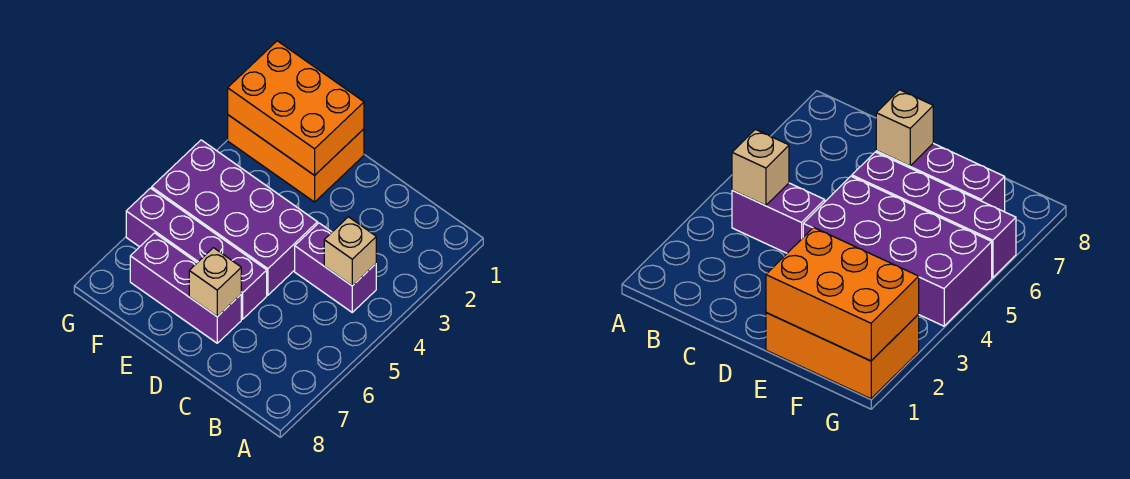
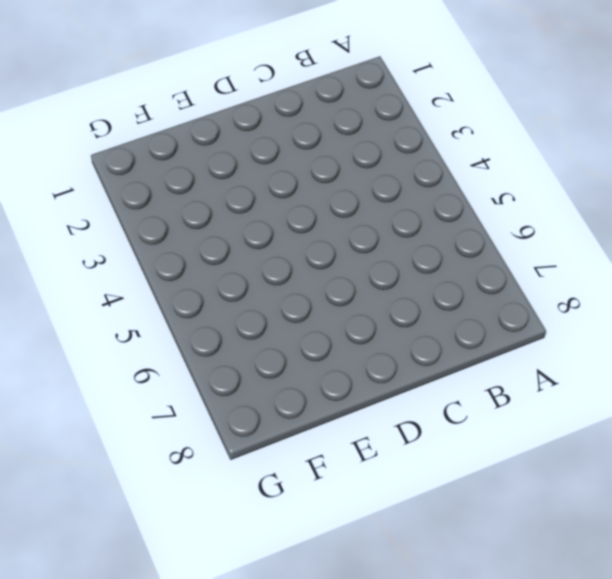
none -> purple 1x2 brick [295,223,376,312]
none -> purple 2x4 brick [152,140,318,295]

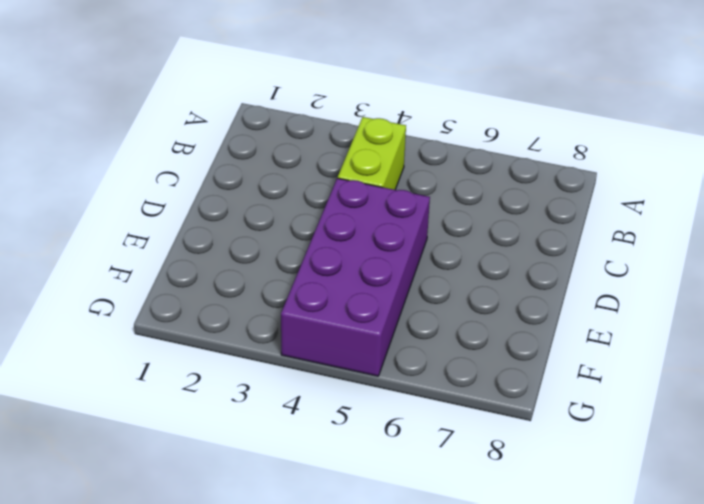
lime 1x2 brick [338,117,406,190] -> purple 1x2 brick [295,223,376,312]
none -> purple 1x4 brick [126,188,267,319]
none -> purple 1x3 brick [130,233,241,343]

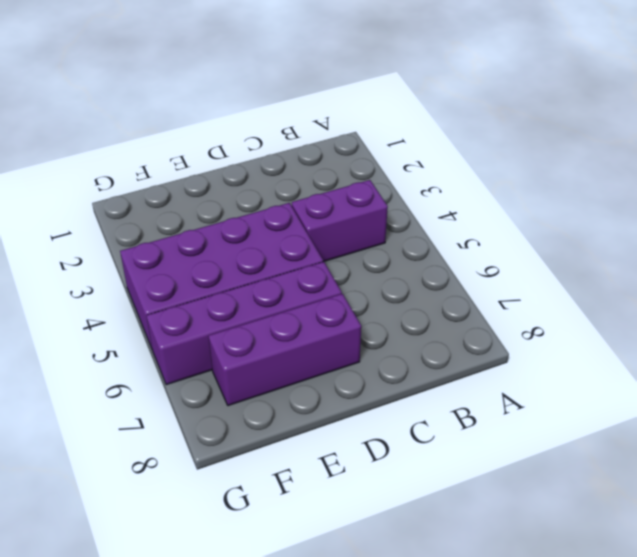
none -> orange 2x3 brick [228,115,364,202]
none -> tan 1x1 brick [324,217,376,286]

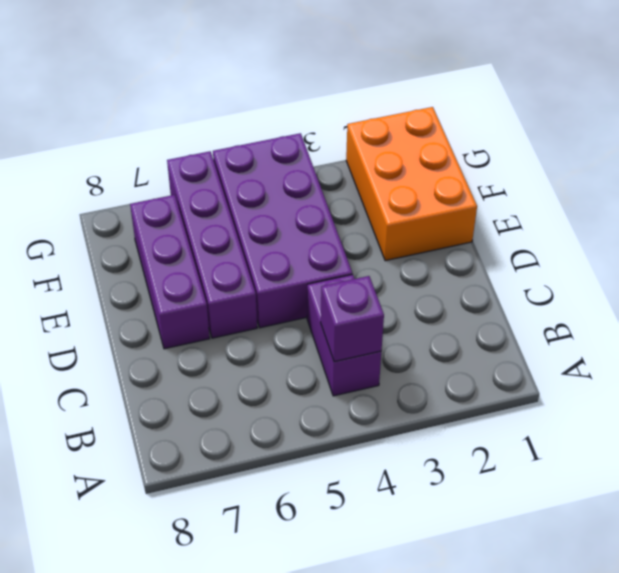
purple 1x1 brick [321,276,384,362] -> tan 1x1 brick [324,217,376,286]
none -> tan 1x1 brick [189,248,241,317]
none -> orange 2x3 brick [228,41,364,175]

